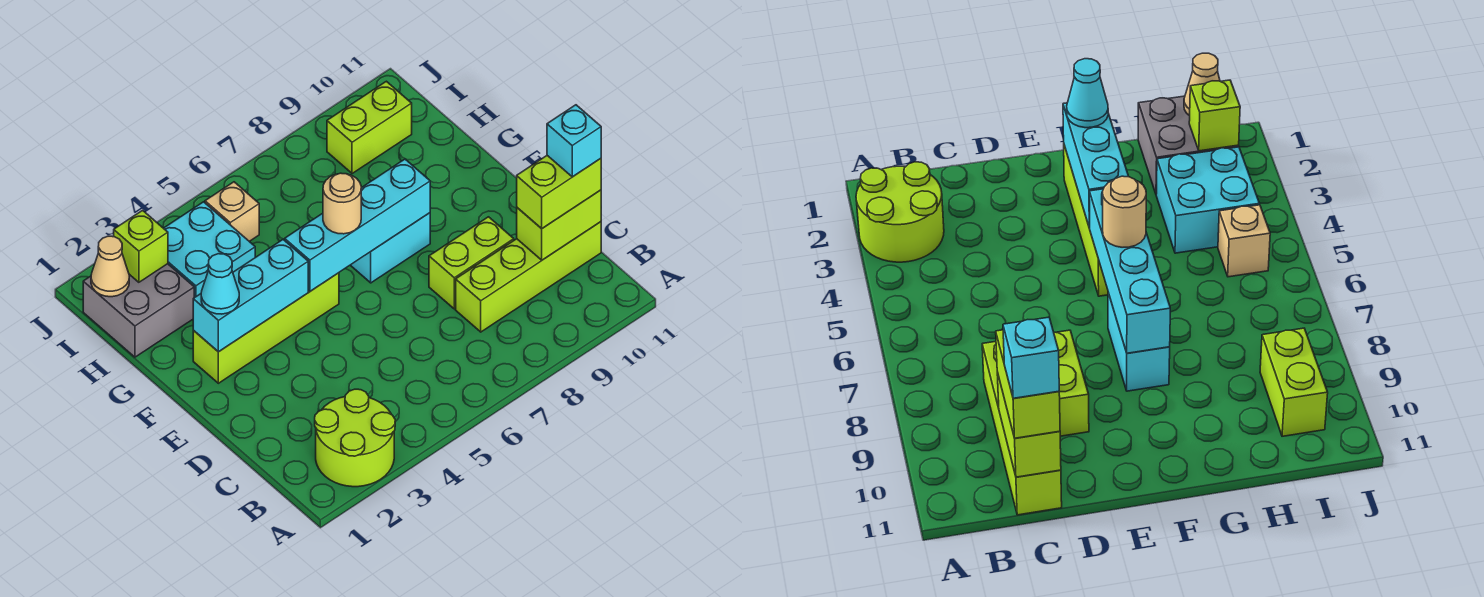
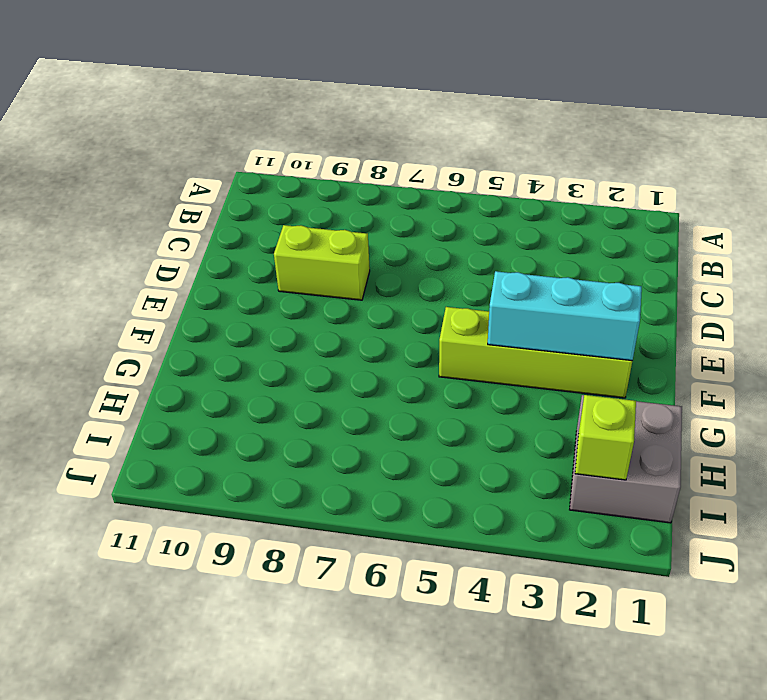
none -> lime 2x2 round brick [315,389,395,487]
none -> lime 1x4 brick [456,222,601,332]
none -> cyan 1x2 brick [351,213,430,283]

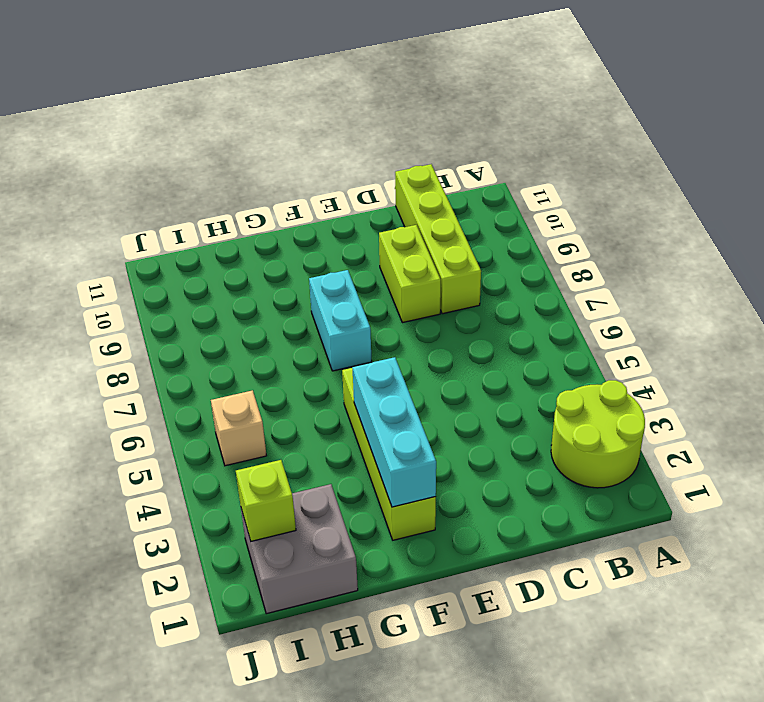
none -> cyan 2x2 brick [164,202,255,298]
none -> lime 1x2 brick [327,81,412,174]
none -> lime 1x2 brick [517,190,601,260]

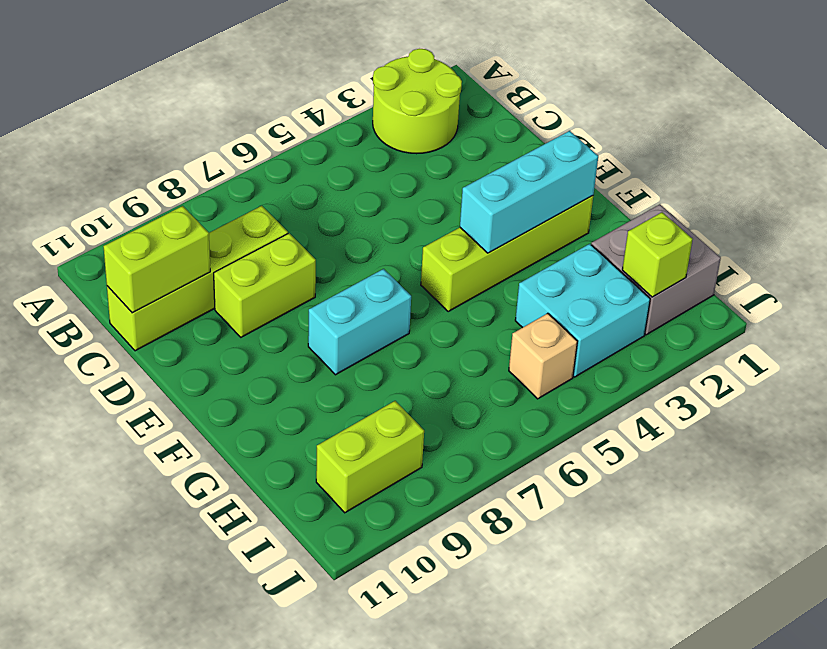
none -> cyan 1x4 brick [285,159,430,291]
none -> tan 1x1 cone [91,236,129,297]
none -> lime 1x2 brick [517,156,601,229]

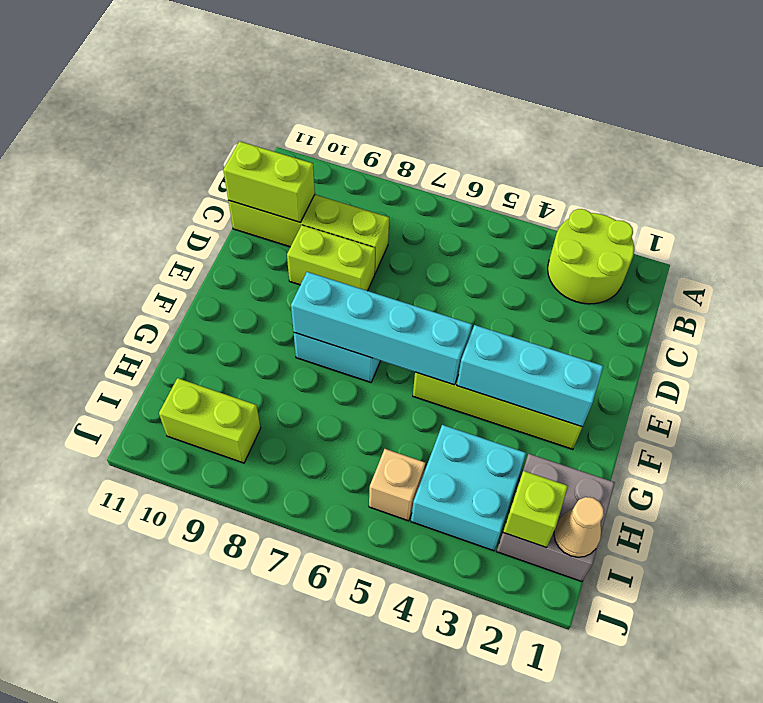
none -> lime 1x2 brick [517,156,601,229]
none -> cyan 1x1 cone [201,254,239,314]
none -> tan 1x1 round brick [323,173,361,234]

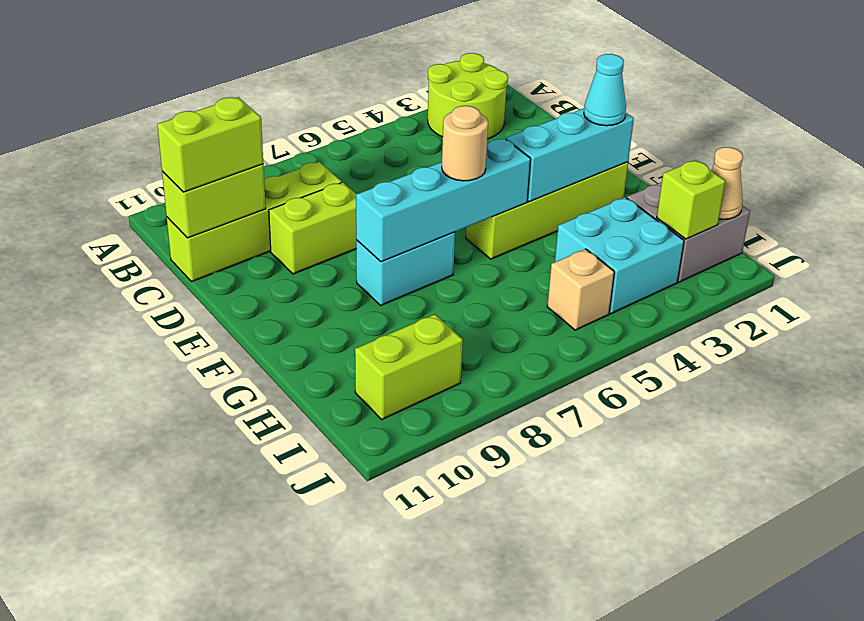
none -> cyan 1x1 brick [547,105,601,177]

